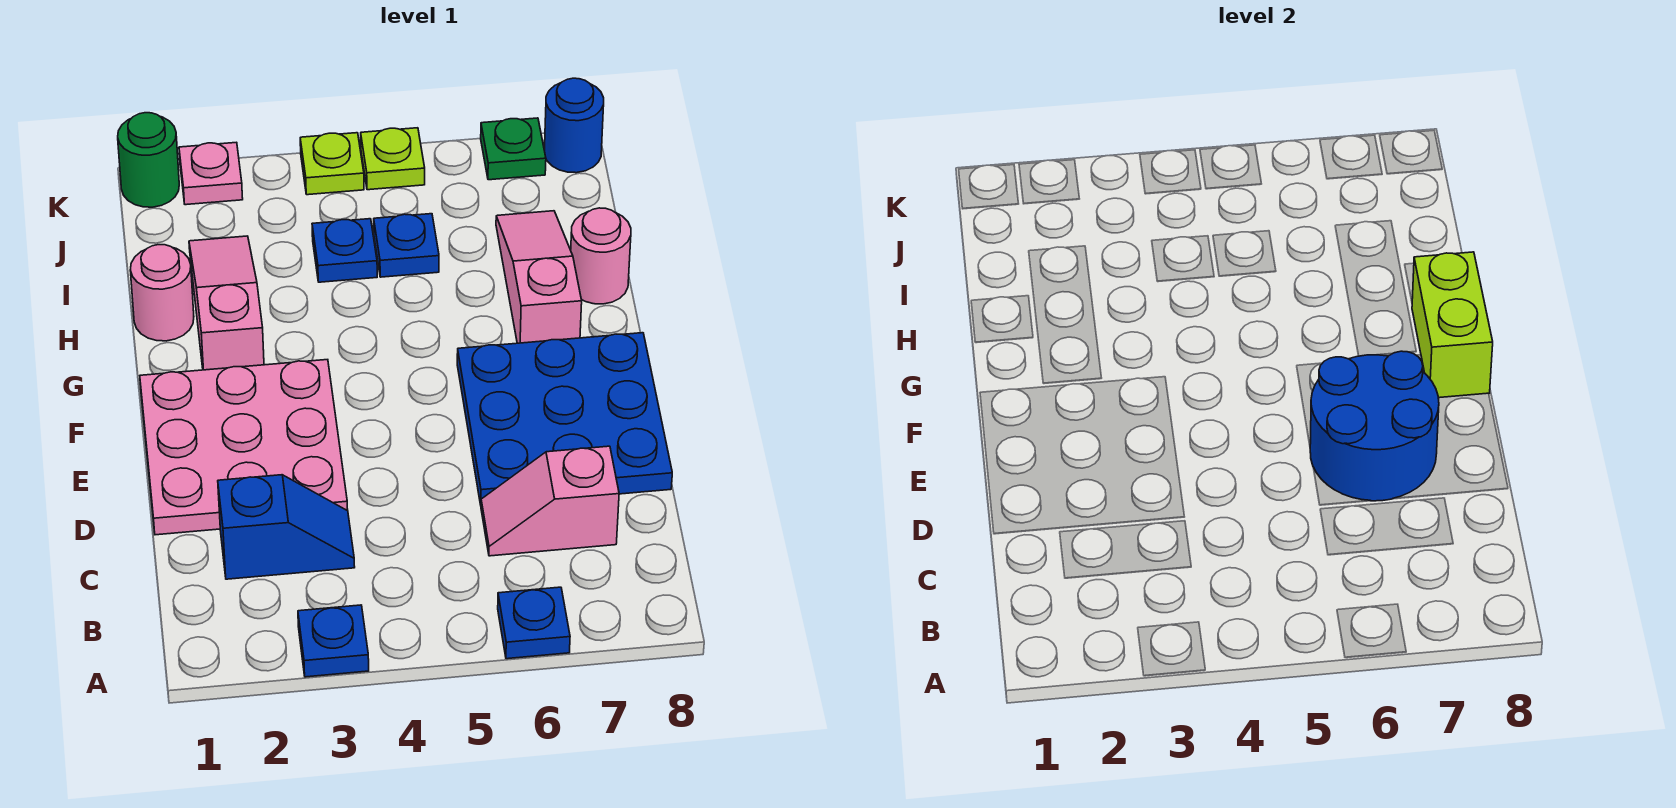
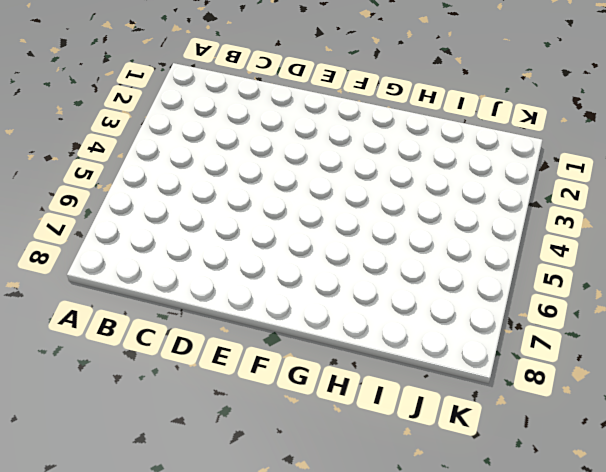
none -> blue 1x1 plate [298,605,369,677]
none -> blue 1x1 plate [498,587,570,659]
none -> blue 1x2 slope [218,475,355,579]

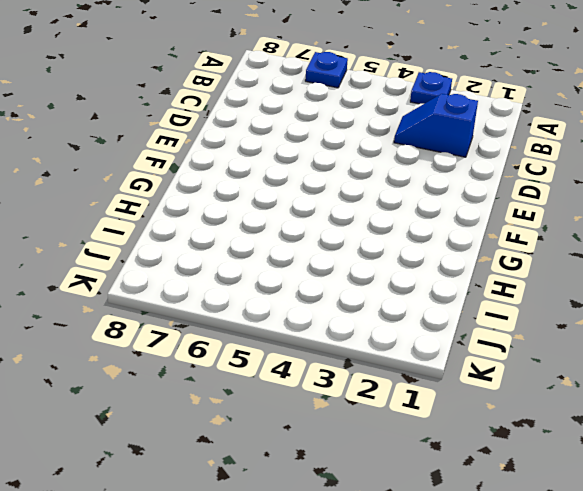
none -> pink 1x2 slope [481,446,619,556]
none -> pink 3x3 plate [140,360,348,535]
none -> blue 3x3 plate [457,333,672,505]

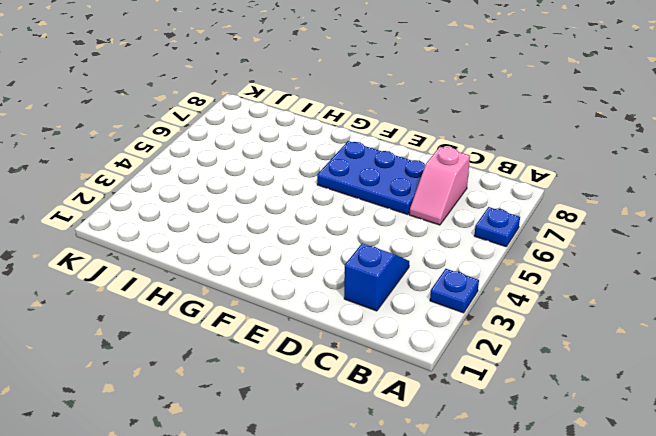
blue 2x3 plate [317,141,425,215] -> blue 3x3 plate [457,333,672,505]
none -> pink 3x3 plate [140,360,348,535]
none -> pink 1x3 slope [189,236,264,370]
none -> pink 1x3 slope [496,211,582,343]

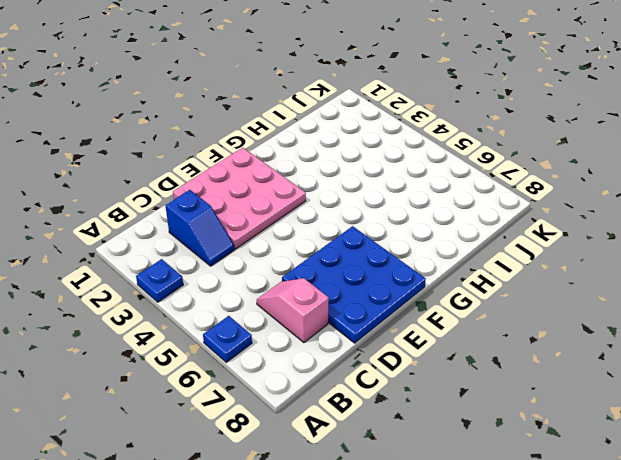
none -> pink 1x3 slope [189,236,264,370]
none -> pink 1x3 slope [496,211,582,343]
none -> pink 1x1 round brick [130,245,194,341]

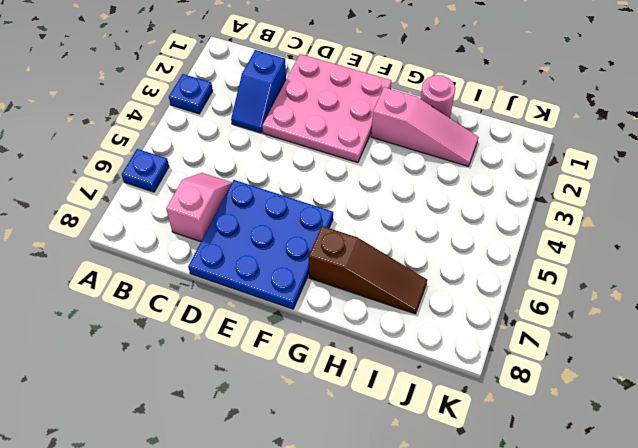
brown 1x3 slope [309,226,427,314] -> pink 1x3 slope [496,211,582,343]
none -> pink 1x1 round brick [571,208,631,304]
none -> blue 1x1 plate [312,219,377,282]
none -> blue 1x1 plate [374,214,439,277]

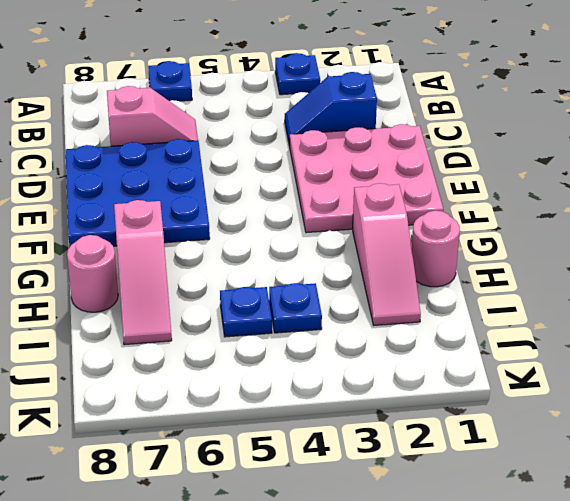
none -> green 1x1 round brick [118,113,179,207]
none -> pink 1x1 plate [179,142,243,205]
none -> lime 1x1 plate [300,133,364,195]

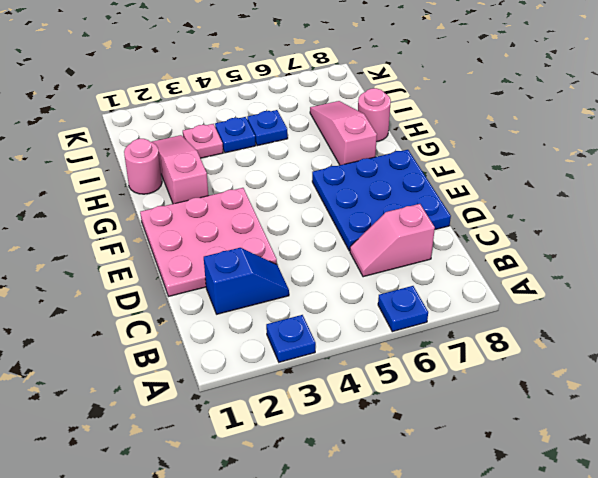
pink 1x1 plate [183,124,223,158] -> pink 1x1 plate moved to [179,142,243,205]
none -> green 1x1 round brick [118,113,179,207]
none -> lime 1x1 plate [300,133,364,195]
none -> lime 1x1 plate [361,128,425,190]

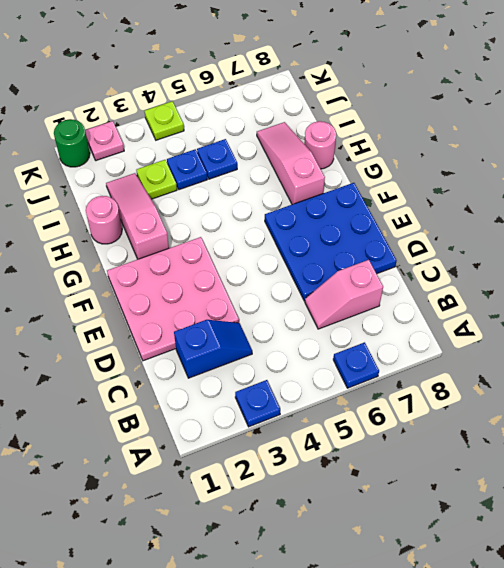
lime 1x1 plate [136,160,177,199] -> lime 1x1 plate moved to [361,128,425,190]
none -> green 1x1 plate [481,118,546,180]
none -> blue 1x1 round brick [544,78,604,173]
none -> blue 2x2 round brick [1310,351,1439,501]

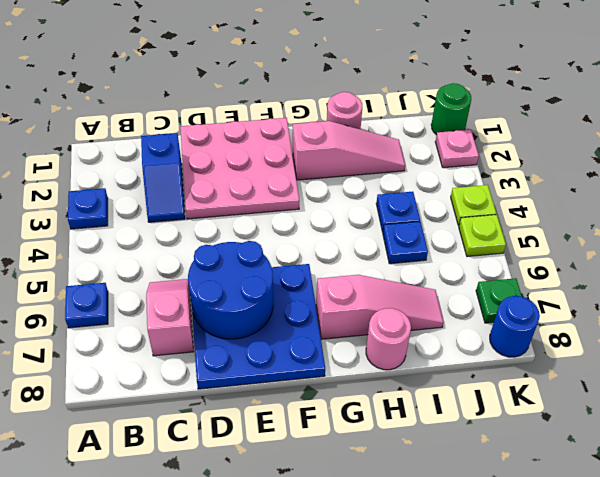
none -> lime 1x2 brick [1412,252,1493,398]

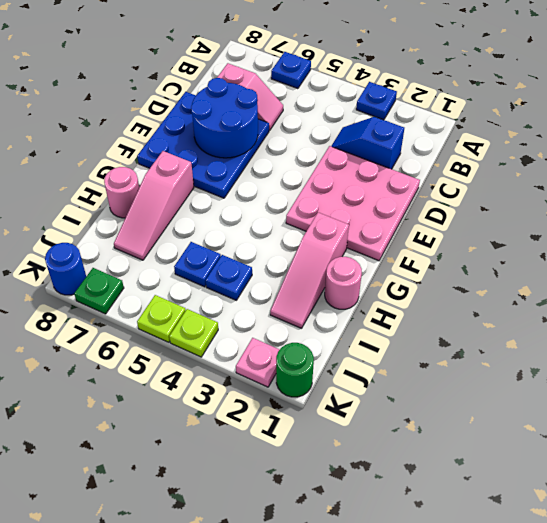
none -> lime 1x2 brick [1412,252,1493,398]

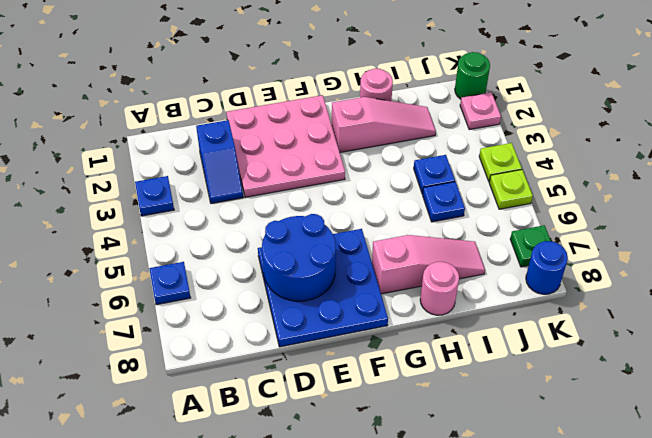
none -> pink 1x2 slope [481,446,619,556]
none -> lime 1x2 brick [1412,252,1493,398]

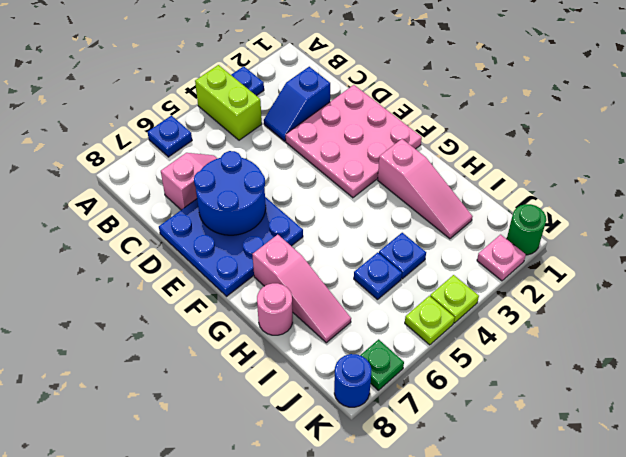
lime 1x2 brick [195,65,262,140] -> lime 1x2 brick moved to [1412,252,1493,398]
none -> pink 1x1 round brick [130,245,194,341]

